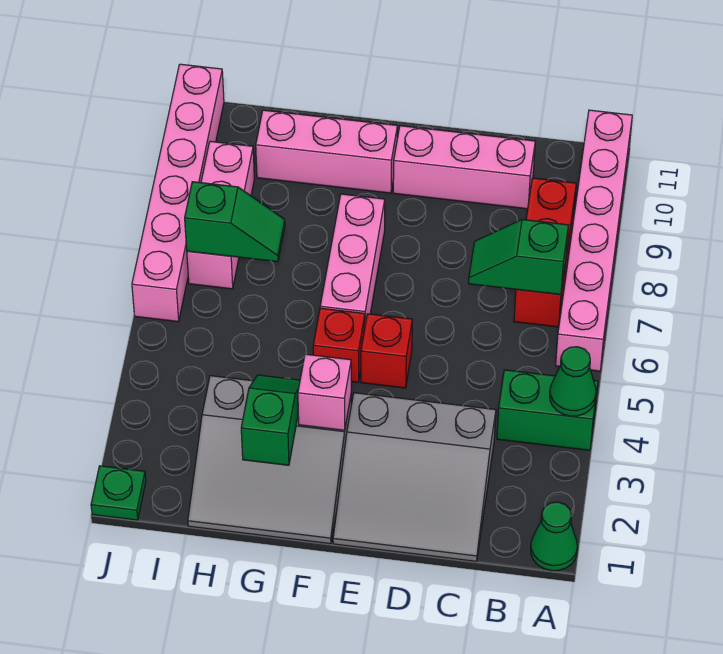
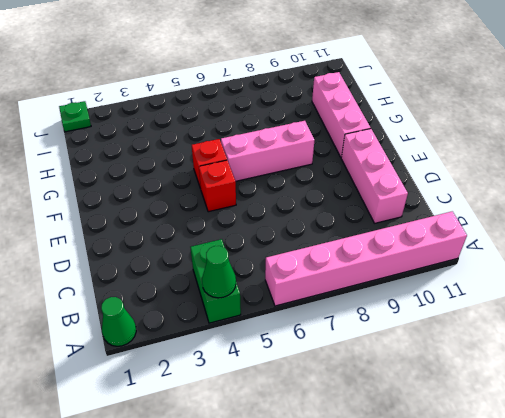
none -> red 1x3 brick [514,178,576,327]
none -> grey 3x3 slope [333,393,496,561]
none -> grey 3x3 slope [188,376,351,544]

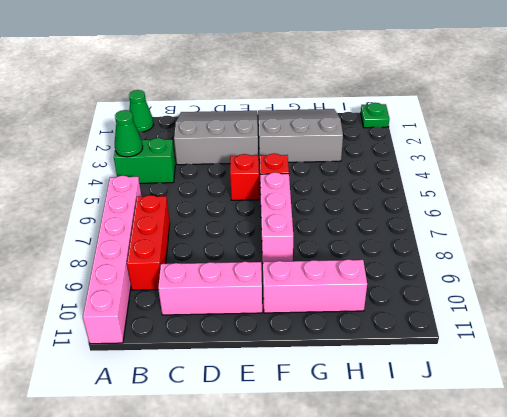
none -> pink 1x3 brick [187,141,254,289]
none -> pink 1x6 brick [132,64,224,322]
none -> green 1x2 slope [469,219,568,295]

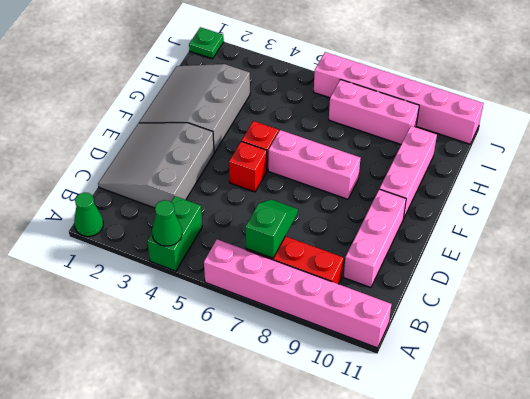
none -> pink 1x1 brick [298,354,351,430]
none -> green 1x2 slope [241,375,300,465]
none -> green 1x2 slope [185,182,285,262]

